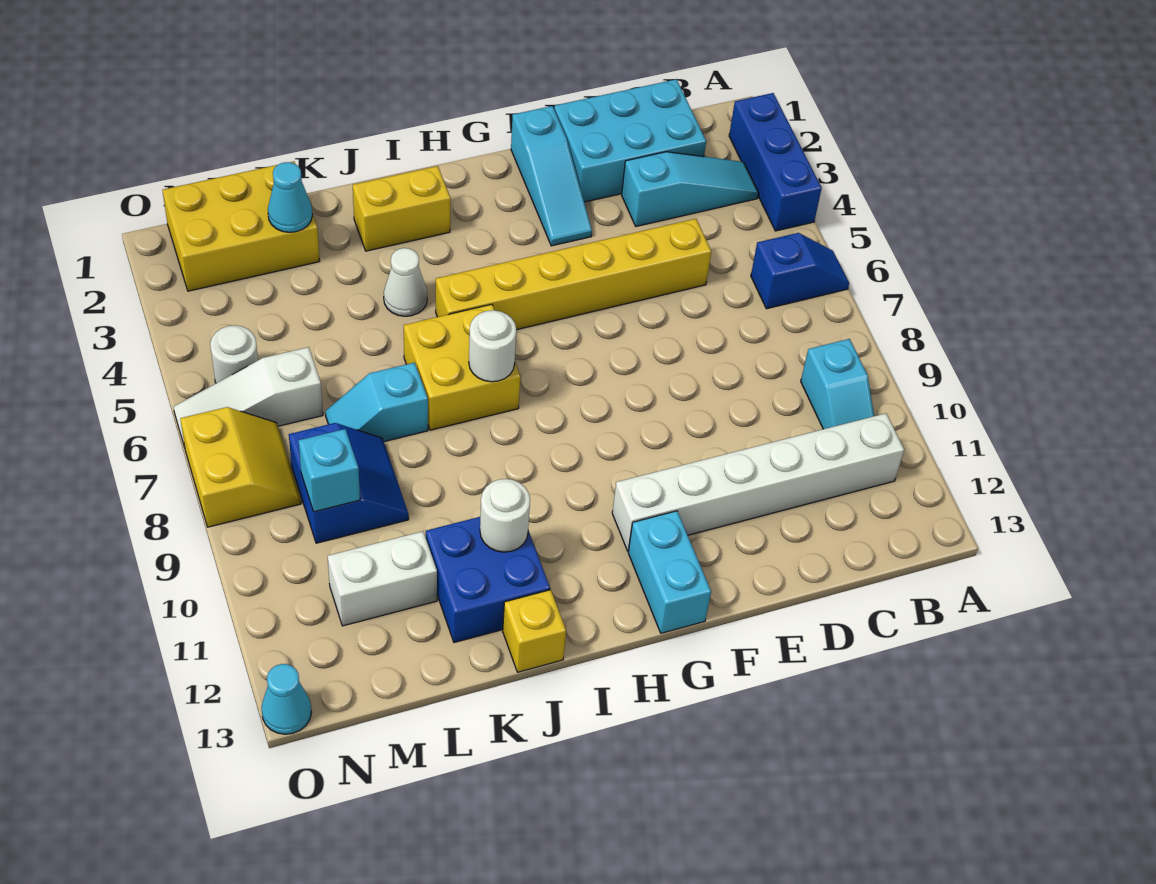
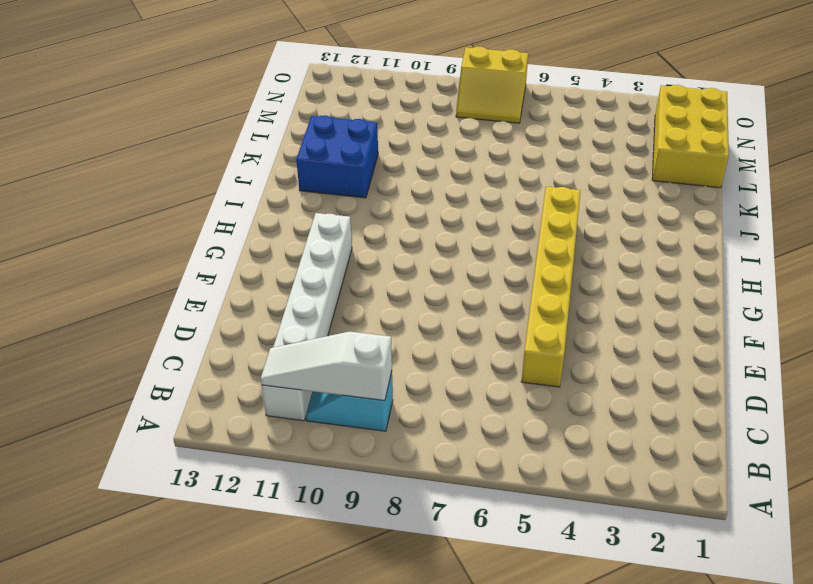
white 1x3 slope [260,332,392,401] -> white 1x3 slope turned to [174,347,323,444]
none -> blue 1x3 brick [729,93,822,231]
none -> blue 1x2 slope [751,233,849,309]
none -> cyan 1x3 slope [622,152,758,226]

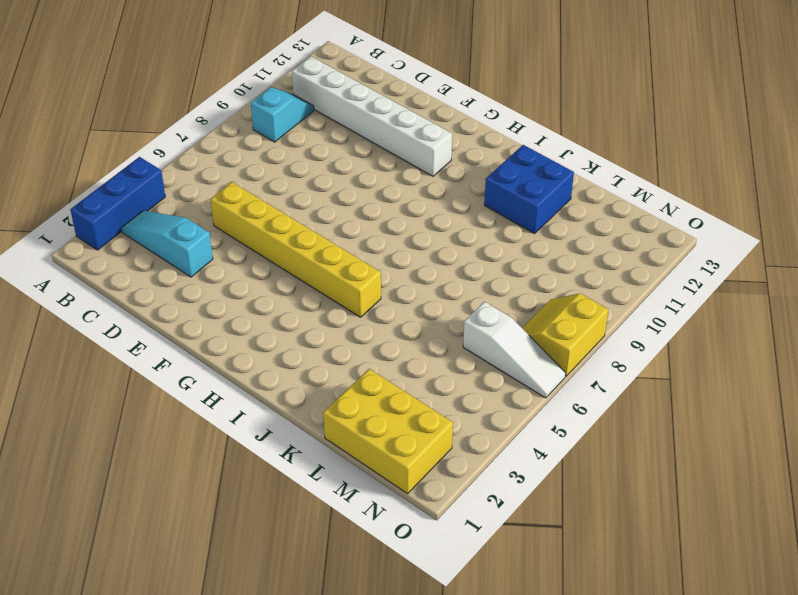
none -> blue 1x2 slope [751,233,849,309]
none -> cyan 2x3 brick [554,79,706,202]
none -> cyan 1x3 slope [511,106,592,246]

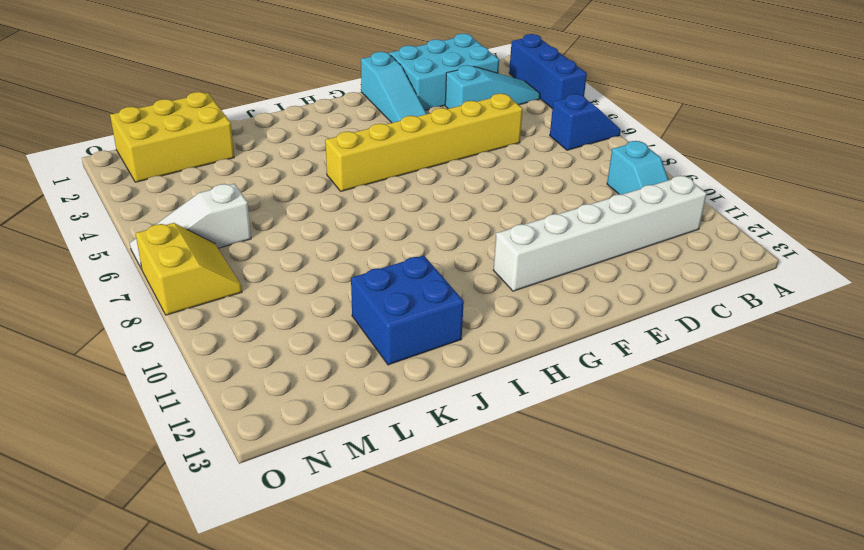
none -> cyan 1x2 brick [628,511,711,633]
none -> yellow 1x2 brick [353,166,451,251]
none -> yellow 2x2 brick [404,304,520,430]

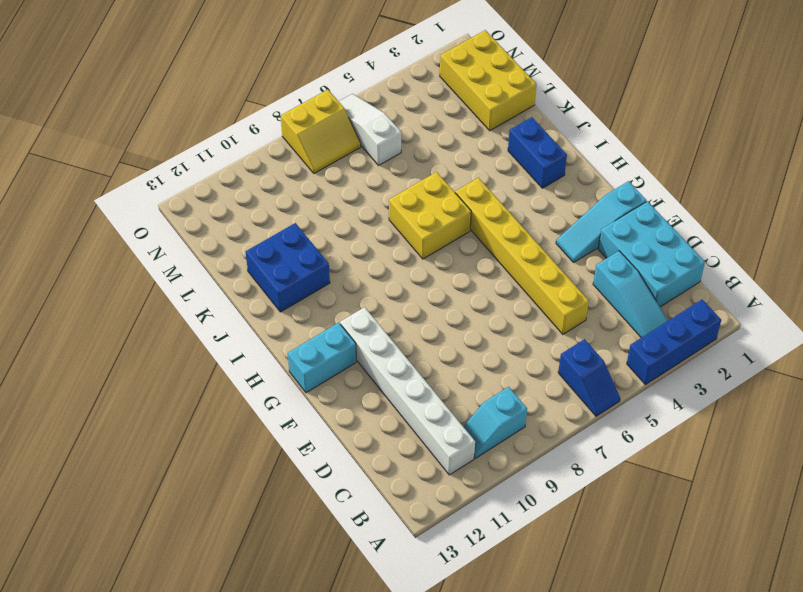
blue 1x2 brick [508,117,567,188] -> yellow 1x2 brick [353,166,451,251]
none -> white 1x1 cone [384,248,427,316]
none -> yellow 1x1 brick [503,590,566,672]
none -> cyan 1x2 slope [325,363,428,442]

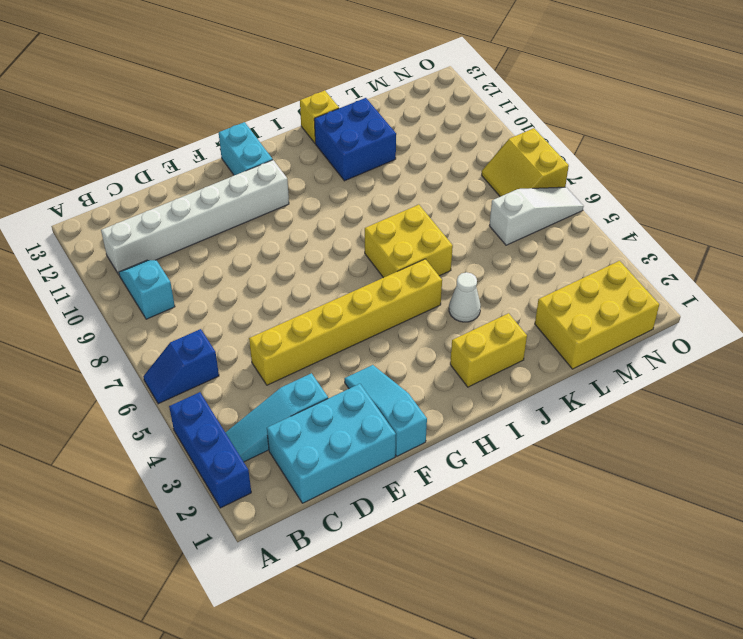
none -> cyan 1x2 slope [325,363,428,442]
none -> blue 2x2 slope [289,423,409,543]
none -> white 1x2 brick [328,531,437,626]

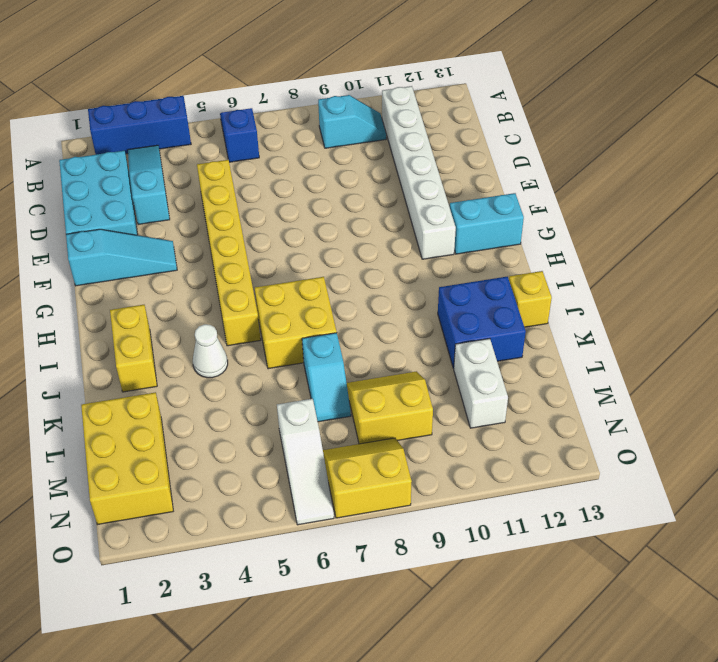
yellow 2x2 slope [347,371,433,444] -> blue 2x2 slope [289,423,409,543]
none -> white 1x1 round brick [210,325,258,383]
none -> cyan 1x1 cone [261,664,312,734]
none -> white 1x1 round brick [469,310,516,382]

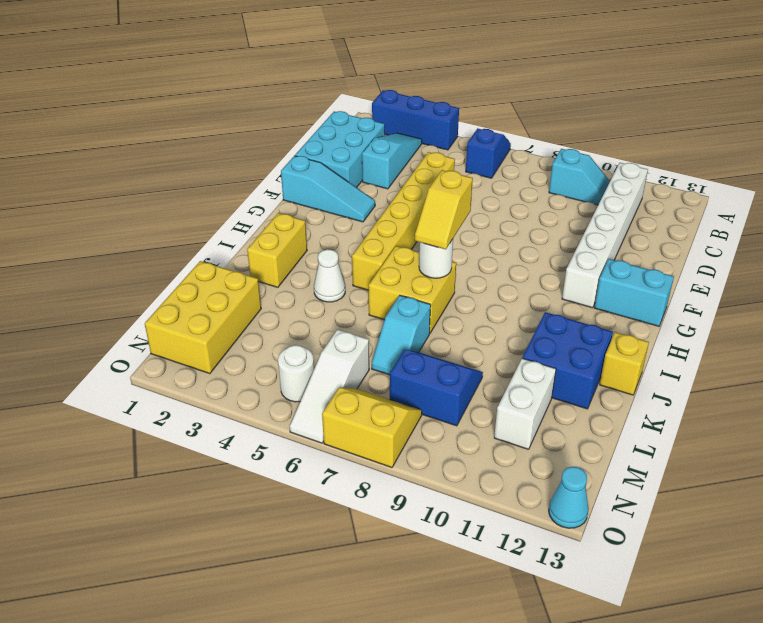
yellow 1x2 slope [415,170,473,249] -> none
none -> white 1x1 round brick [480,479,530,552]
none -> cyan 1x1 cone [268,162,312,232]
none -> cyan 1x1 brick [299,429,360,512]

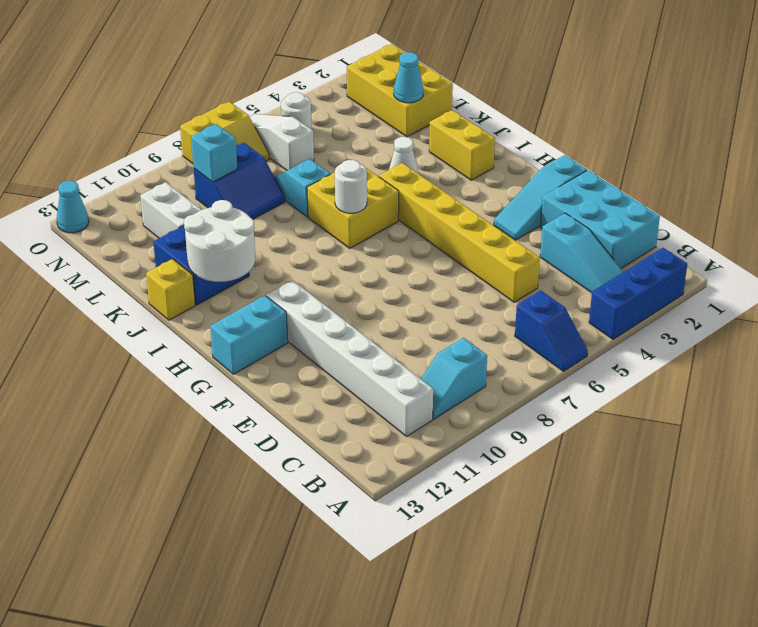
white 2x2 round brick [184,200,255,282] -> white 1x1 round brick [480,479,530,552]

